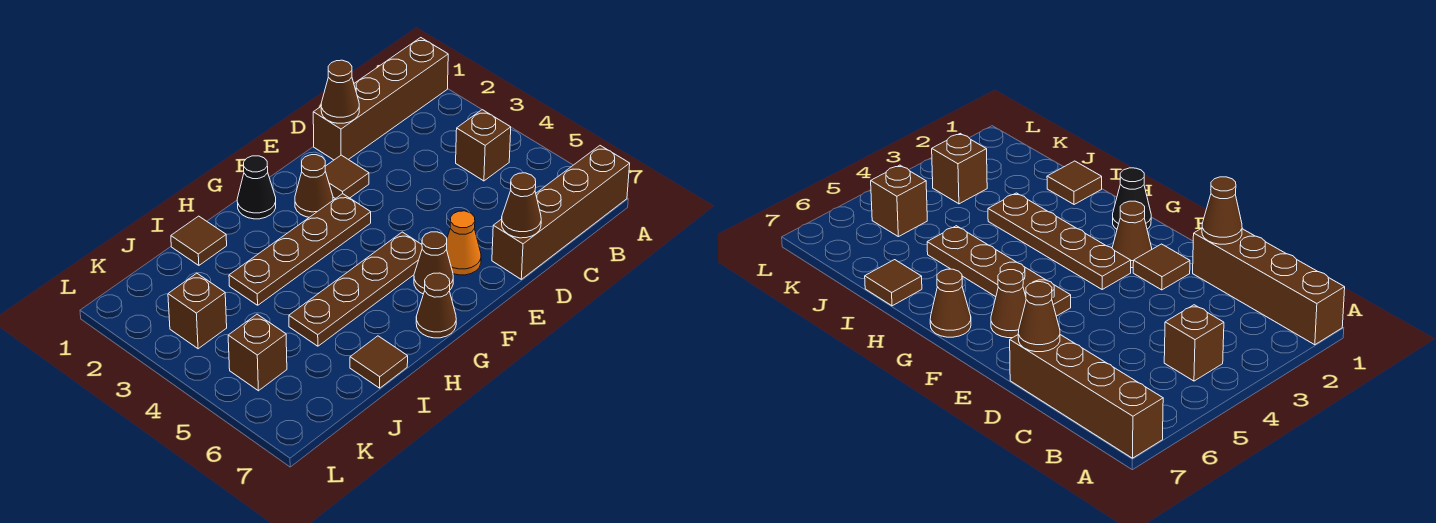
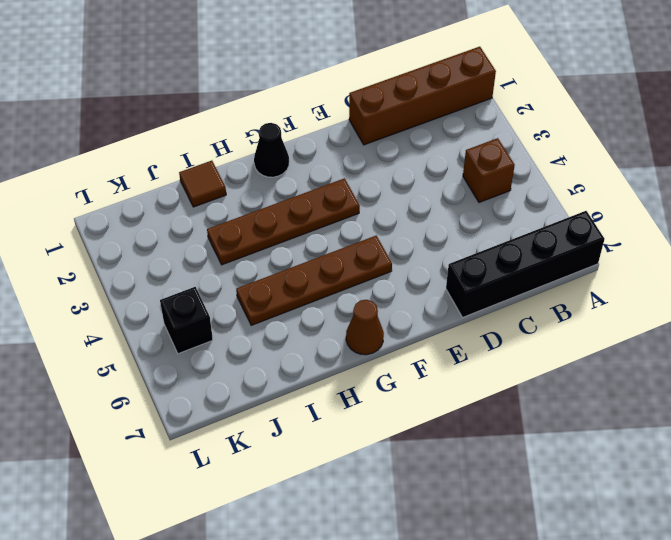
black 1x4 brick [446,211,605,317] -> brown 1x4 brick [492,146,630,279]
black 1x1 brick [160,287,213,354] -> brown 1x1 brick [228,314,287,391]
none -> brown 1x1 tile [325,155,369,199]
none -> orange 1x1 cone [447,211,481,275]
none -> brown 1x1 cone [295,155,333,217]

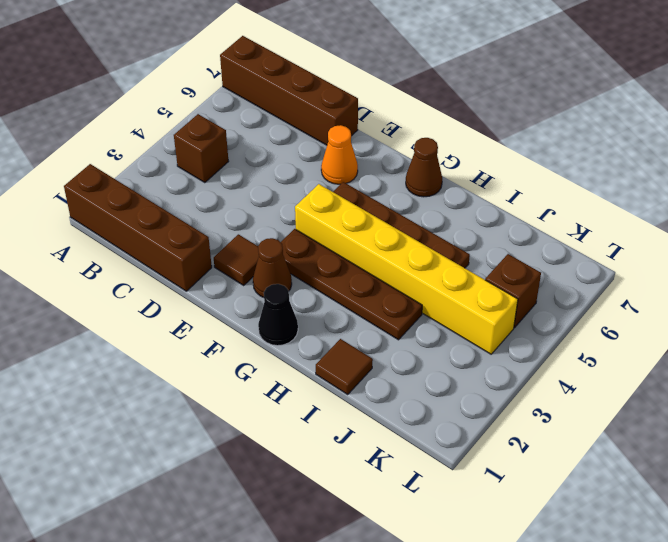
yellow 1x6 brick [295,184,518,354] -> none
none -> brown 1x1 cone [414,232,453,294]
none -> brown 1x1 tile [350,336,408,388]
none -> brown 1x1 brick [168,273,227,349]

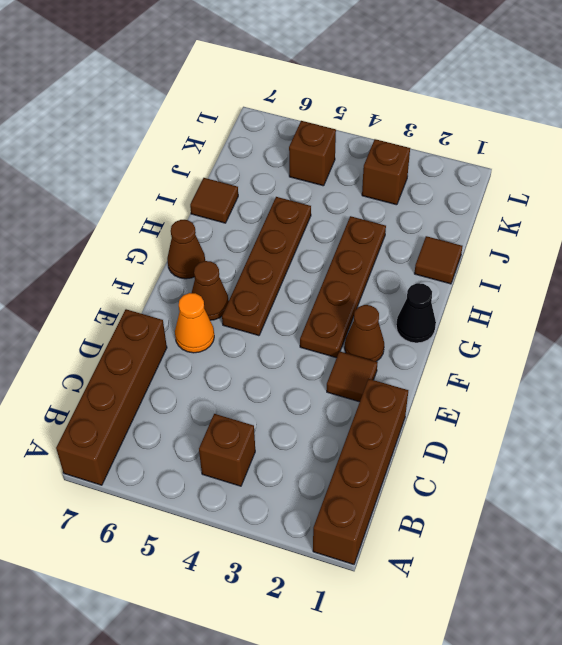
none -> brown 1x1 cone [321,60,359,123]
none -> brown 1x1 cone [502,173,541,238]

